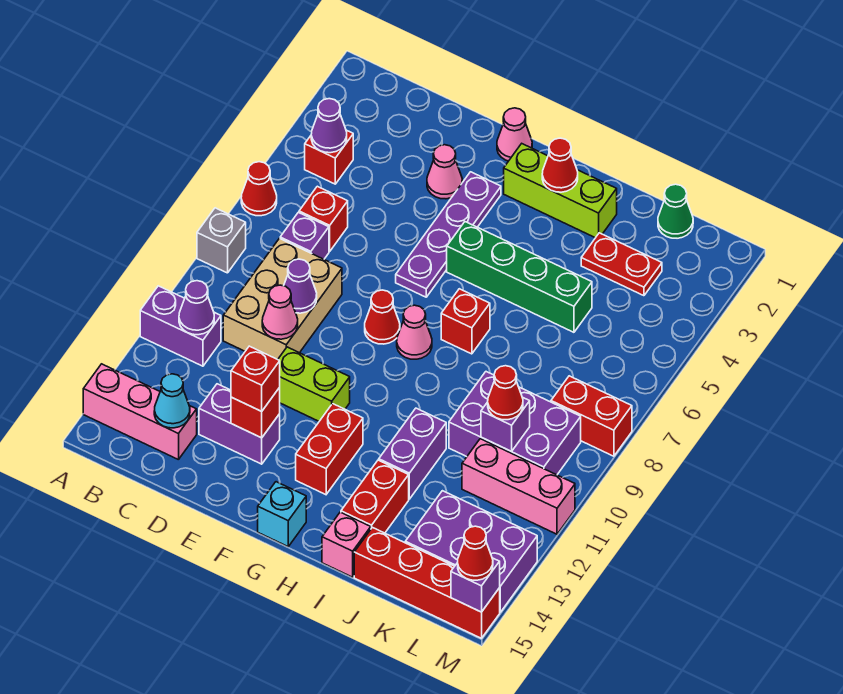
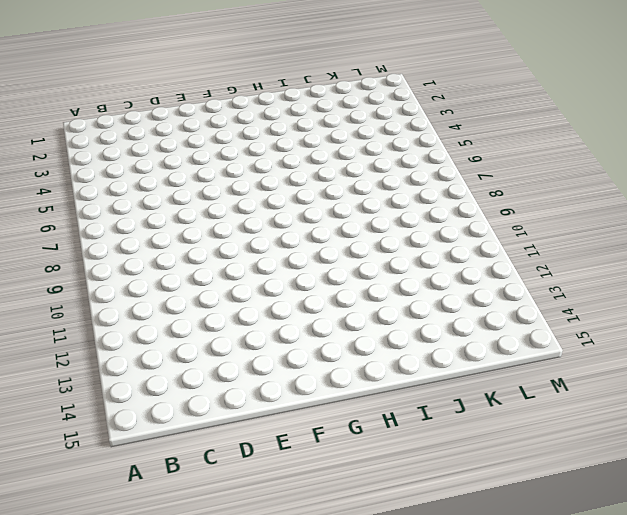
none -> red 1x1 cone [241,162,277,216]
none -> grey 1x1 brick [197,208,246,273]
none -> purple 1x2 brick [140,286,221,366]
none -> pink 1x3 brick [83,364,197,460]

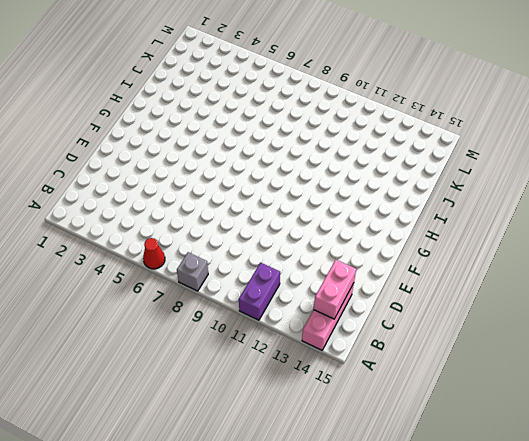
pink 1x2 brick [314,260,356,319] -> cyan 1x1 cone [154,374,190,428]
none -> red 1x1 brick [305,130,353,184]
none -> red 1x1 brick [299,186,348,251]
none -> purple 1x1 brick [280,212,329,259]
none -> tan 2x3 brick [223,238,342,360]

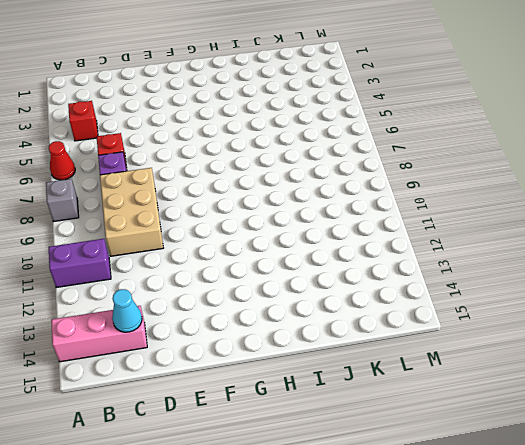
none -> purple 1x2 brick [199,384,280,464]
none -> pink 1x1 cone [427,145,462,199]
none -> lime 1x2 brick [278,347,350,421]
none -> pink 1x1 cone [497,108,532,161]

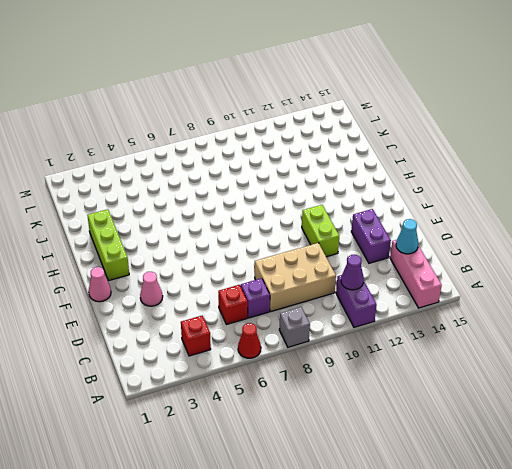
none -> purple 1x4 plate [396,172,501,297]
none -> red 1x1 cone [365,290,400,344]
none -> green 1x4 brick [447,222,592,332]
none -> pink 1x1 cone [397,305,432,359]

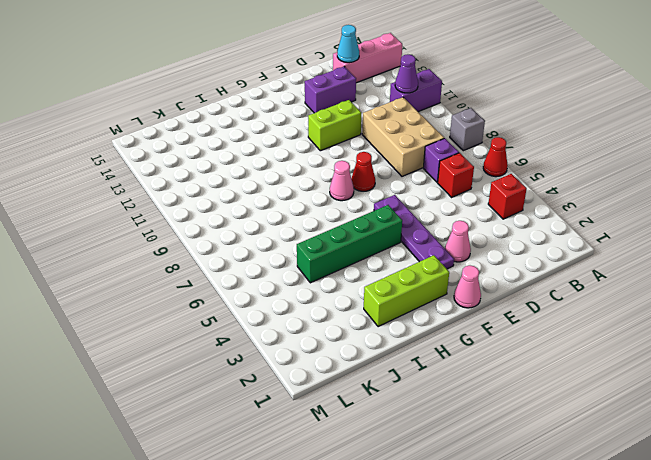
none -> red 1x2 brick [296,404,363,495]
none -> cyan 1x1 brick [258,482,306,546]
none -> red 1x1 brick [441,289,490,354]
none -> purple 1x2 brick [379,408,446,499]

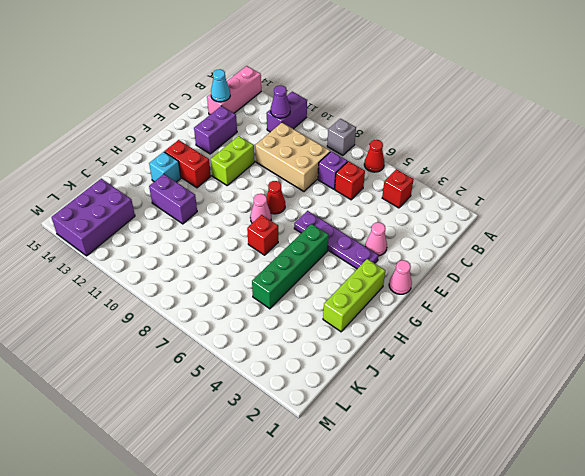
cyan 1x1 brick [149,152,181,182] -> cyan 1x1 brick moved to [258,482,306,546]
none -> red 1x2 brick [341,460,409,533]
none -> pink 1x1 brick [322,512,371,577]
none -> red 1x2 plate [581,233,662,296]
none -> purple 2x3 brick [449,372,581,475]

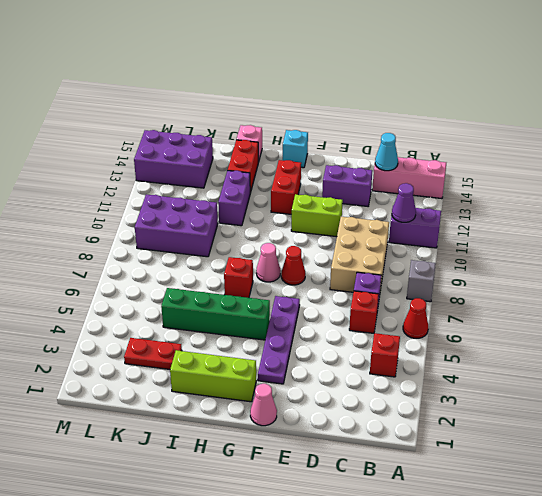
none -> pink 1x1 cone [427,145,462,199]
none -> red 1x4 brick [354,527,500,638]
none -> green 1x1 cone [658,184,693,238]
none -> pink 1x3 brick [462,439,575,534]

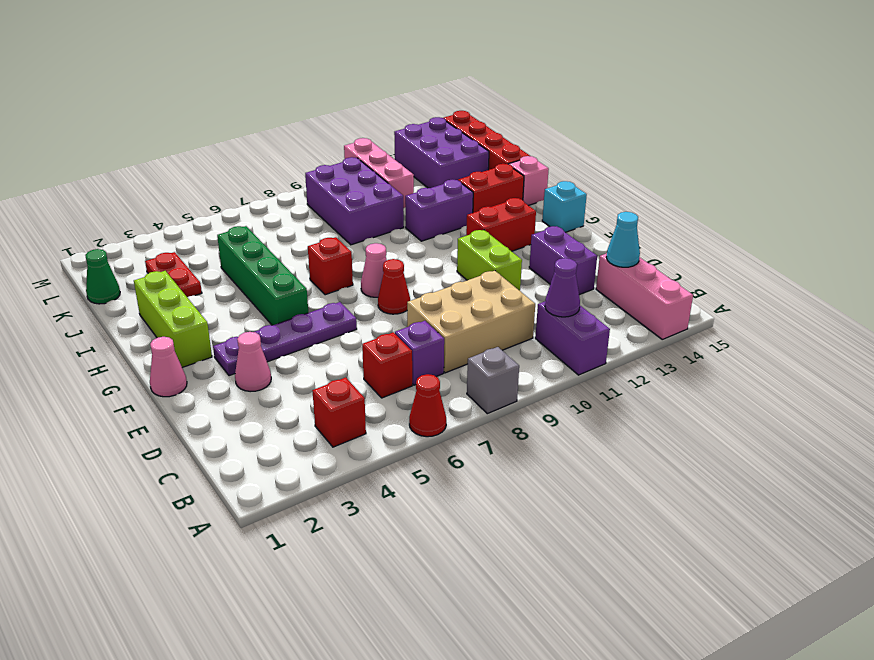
none -> red 1x2 brick [551,376,632,456]
none -> purple 1x1 cone [311,99,347,153]
none -> purple 1x1 cone [284,259,317,313]
none -> pink 1x1 cone [262,285,298,339]

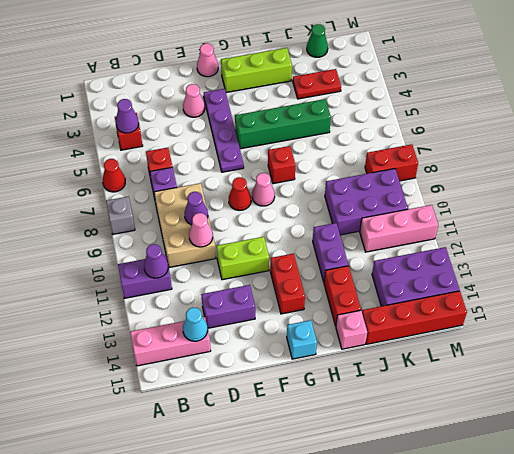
none -> red 1x1 brick [231,388,280,438]
none -> red 1x1 cone [542,138,578,192]
none -> purple 1x1 brick [481,397,530,451]
none -> purple 1x1 brick [451,558,500,612]

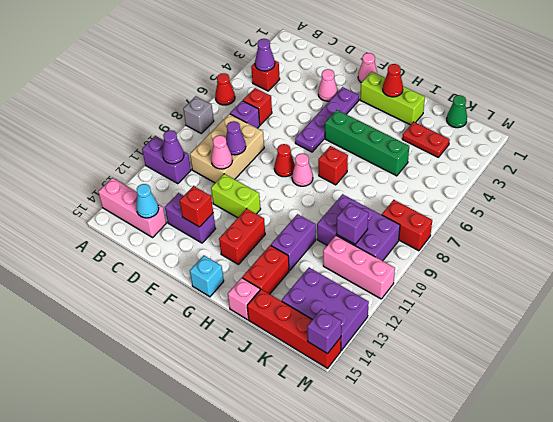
none -> red 1x1 brick [231,346,280,411]
none -> red 1x1 cone [488,366,523,420]
none -> red 1x1 cone [458,526,493,580]

